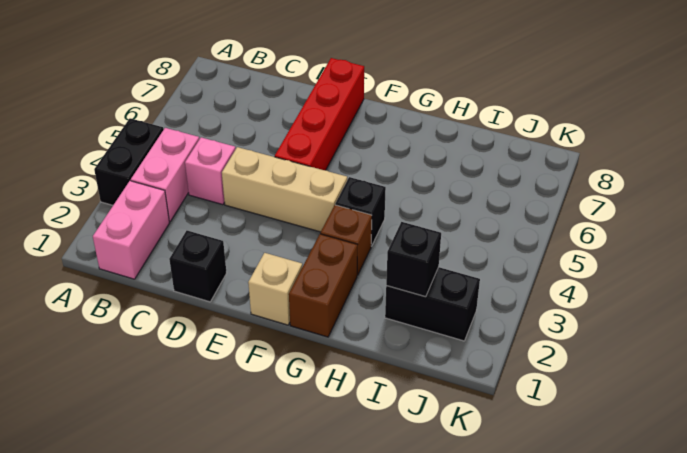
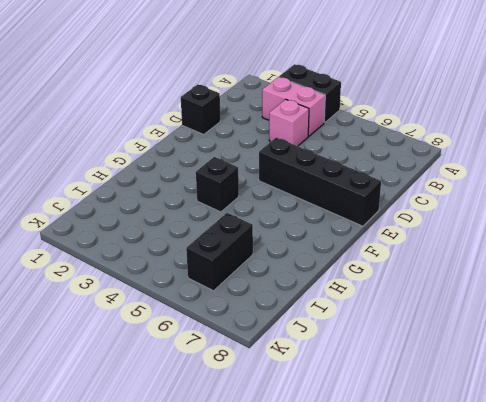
black 1x4 brick [259,138,381,226] -> red 1x4 brick [275,58,364,170]
black 1x2 brick [186,213,253,291] -> black 1x2 brick moved to [385,267,480,341]
none -> pink 1x2 brick [93,181,169,279]
none -> tan 1x3 brick [222,147,347,232]
none -> tan 1x1 brick [248,253,302,325]

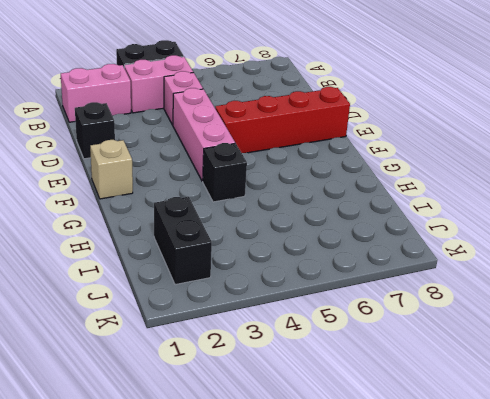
pink 1x3 brick [173,88,235,181] -> tan 1x3 brick [222,147,347,232]
none -> brown 1x2 brick [289,234,357,337]
none -> brown 1x1 brick [320,205,372,275]
none -> black 1x1 brick [386,222,441,297]

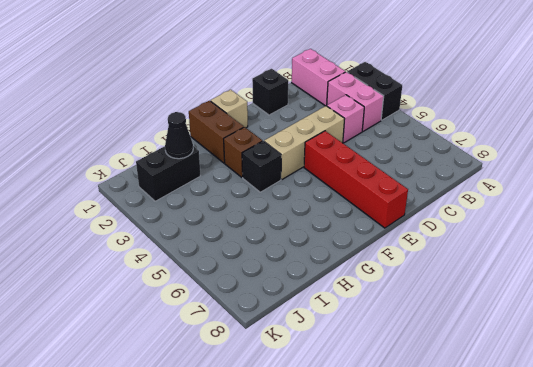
black 1x1 cone [165,112,193,159] -> black 1x1 brick [386,222,441,297]

